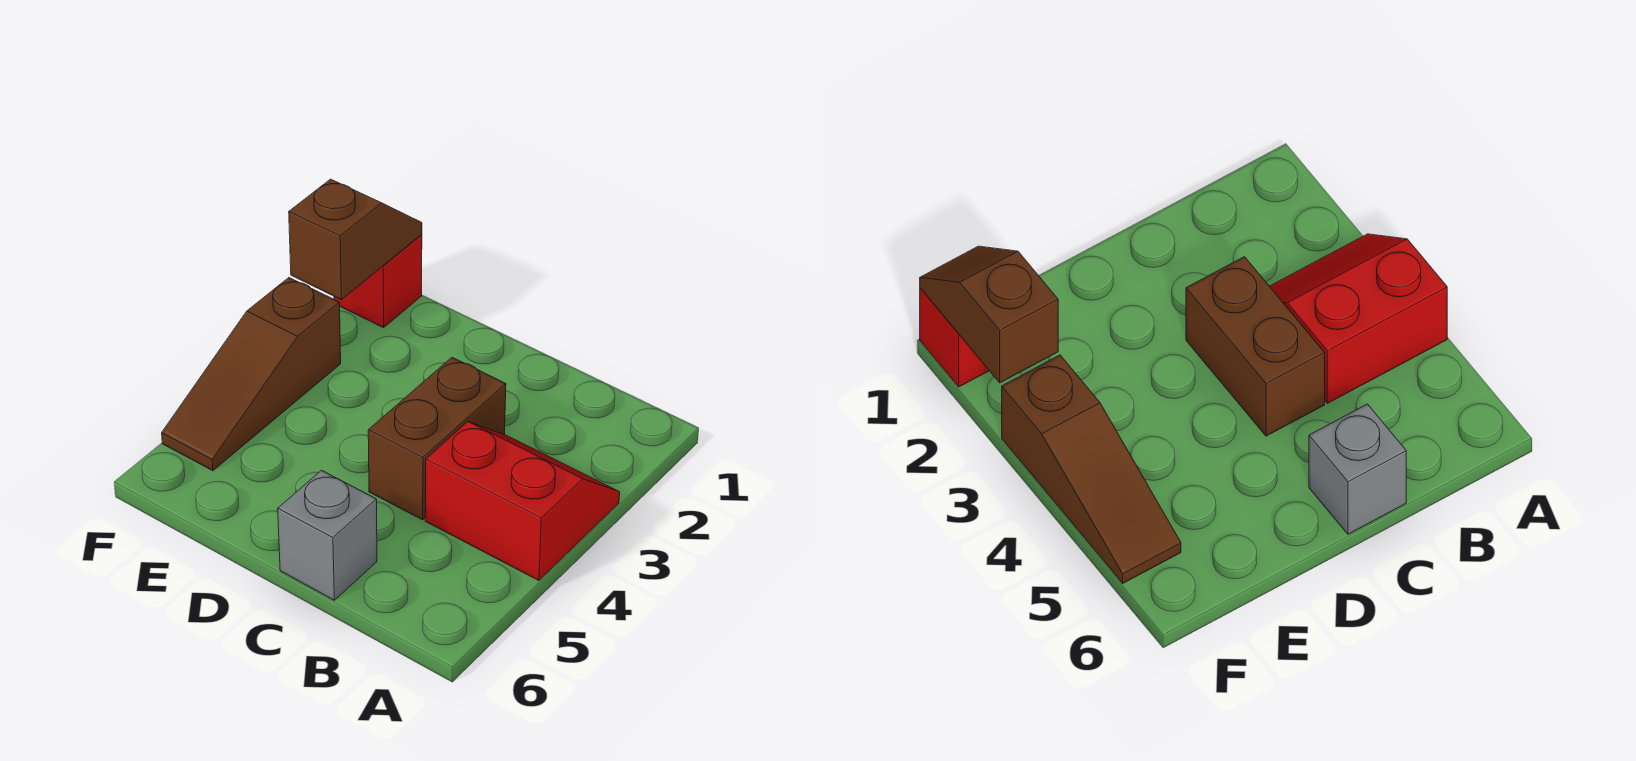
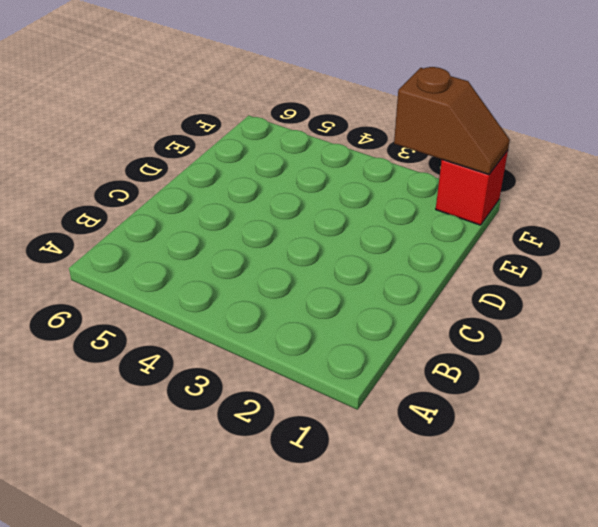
none -> red 2x2 slope [425,422,620,581]
none -> brown 1x2 brick [368,357,506,520]

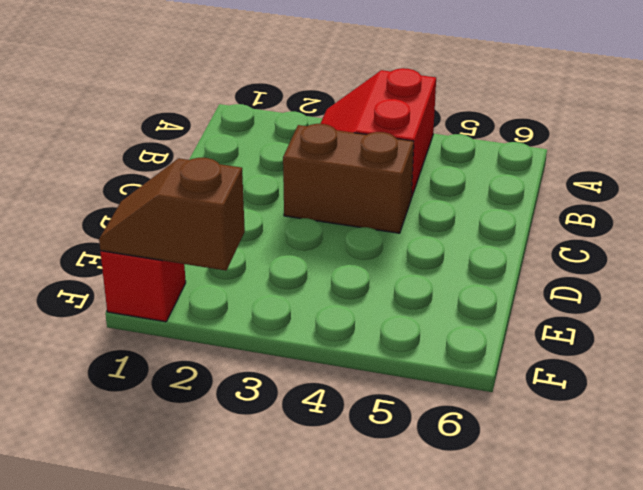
none -> grey 1x1 brick [278,470,377,600]
none -> brown 1x3 slope [162,278,341,471]

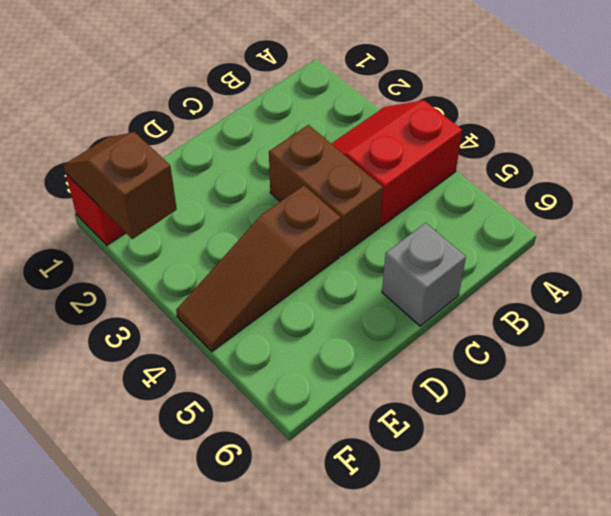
brown 1x3 slope [176,186,341,352] -> brown 1x3 slope turned to [162,278,341,471]

